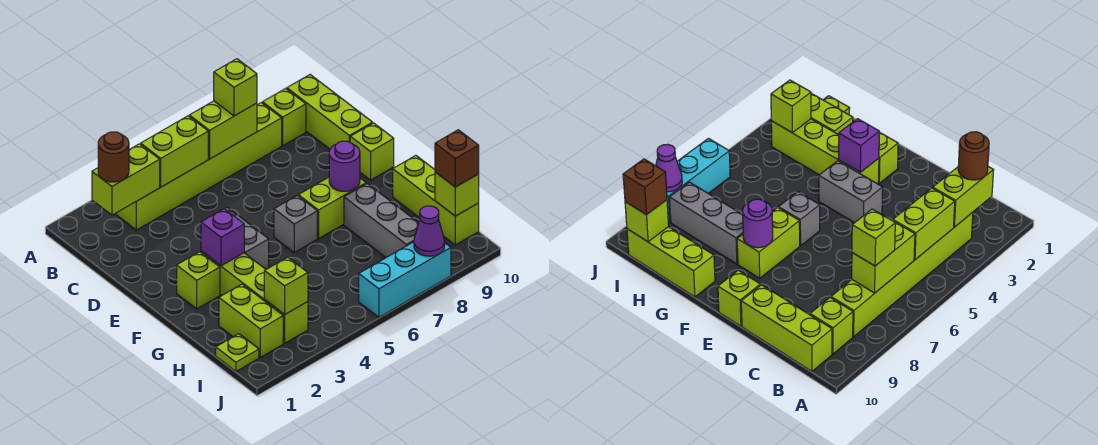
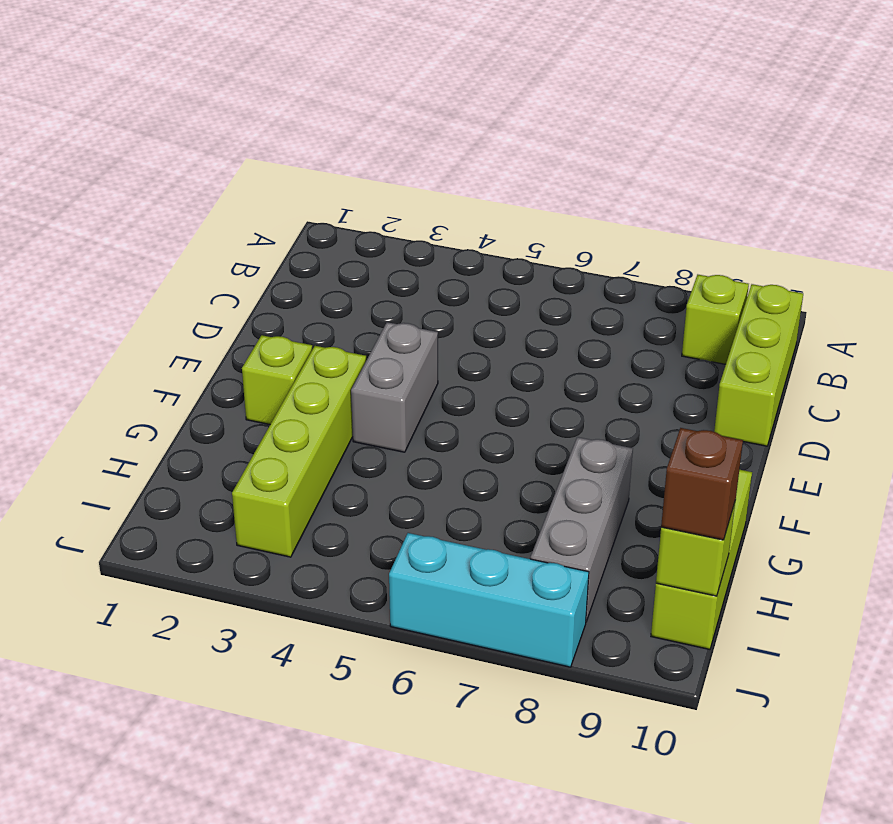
none -> lime 1x6 brick [116,103,282,230]
none -> lime 1x1 brick [350,123,394,180]
none -> grey 1x1 brick [274,196,317,252]

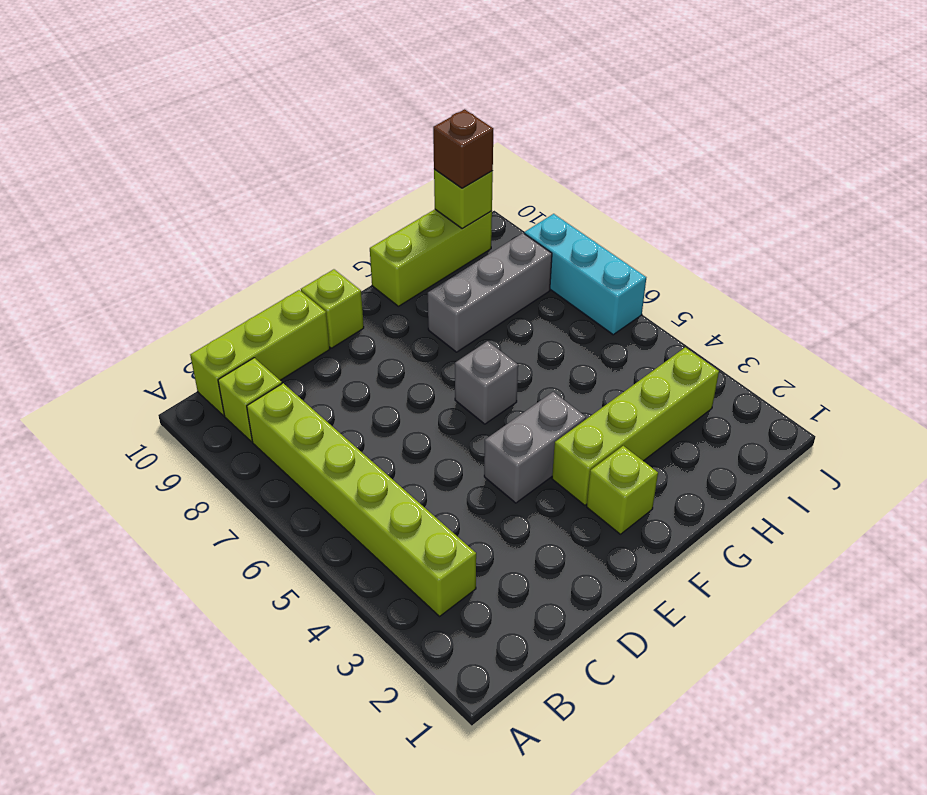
none -> lime 1x2 brick [298,177,366,238]
none -> lime 1x2 brick [219,284,283,357]
none -> lime 1x1 plate [216,334,259,371]

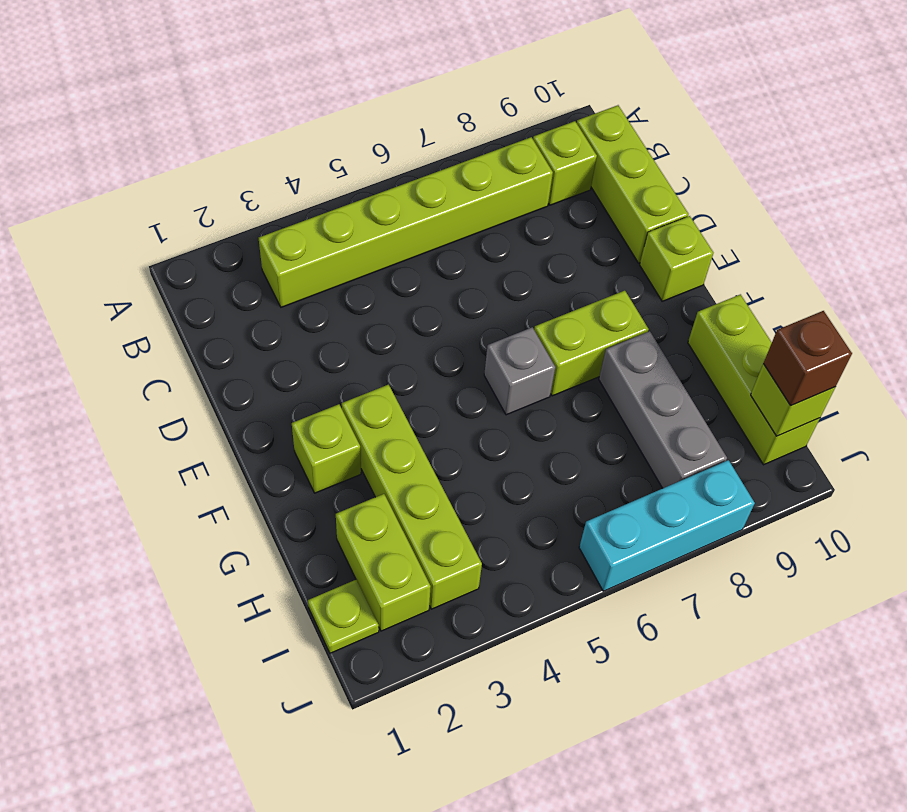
none -> grey 1x2 brick [225,207,269,269]
none -> lime 1x2 brick [92,144,160,215]
none -> lime 1x2 brick [141,116,208,187]

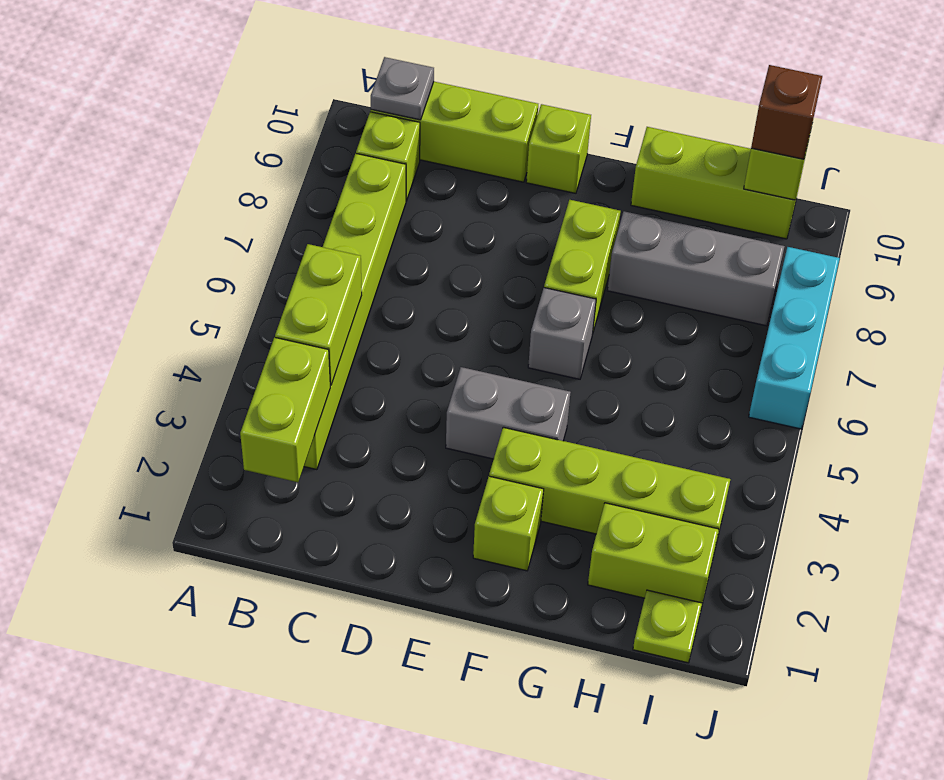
grey 1x1 plate [371,57,434,120] -> none
none -> lime 1x2 brick [189,101,257,159]
none -> purple 1x1 brick [201,209,244,266]
none -> purple 1x1 round brick [329,141,360,191]

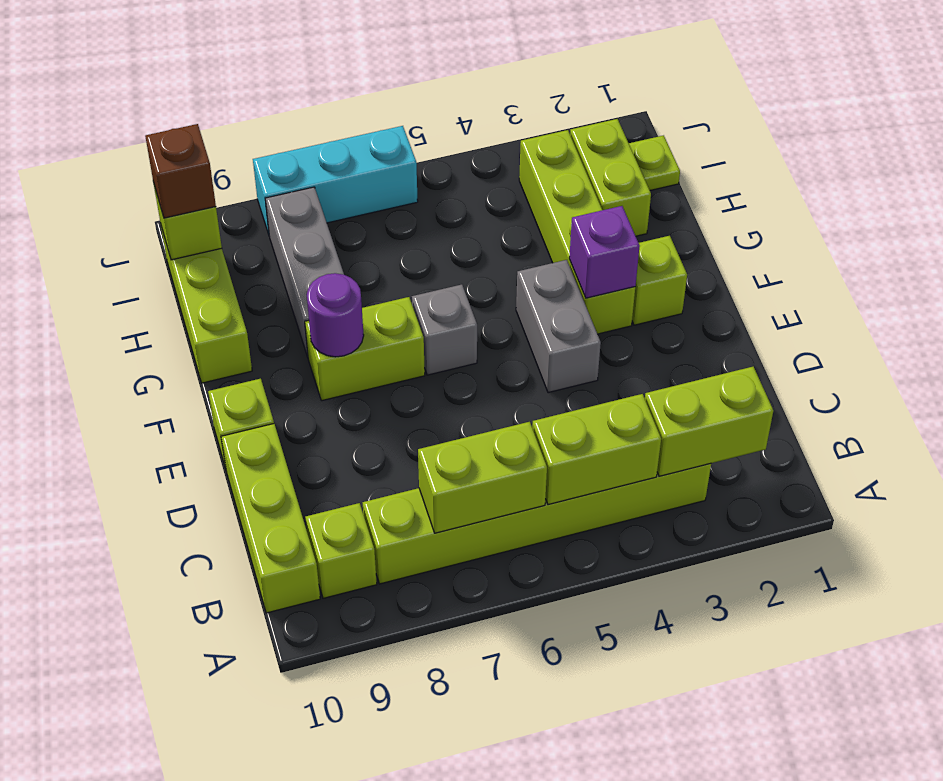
none -> lime 1x1 brick [264,257,308,315]
none -> purple 1x1 cone [414,206,445,256]
none -> brown 1x1 round brick [98,132,129,182]

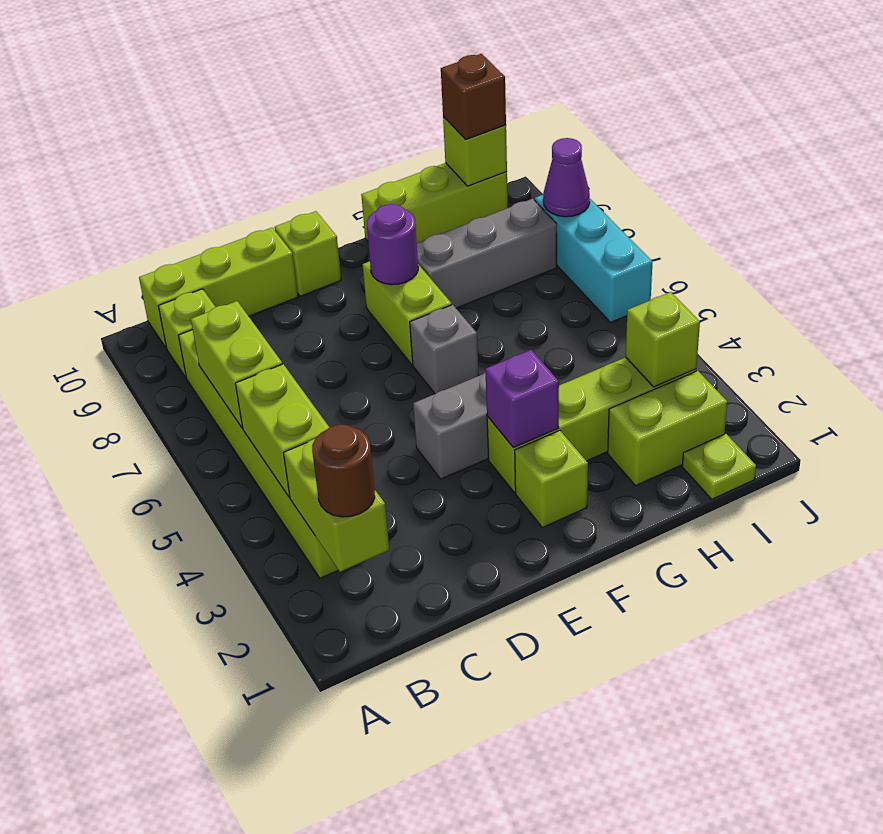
none -> lime 1x1 brick [214,59,257,116]

